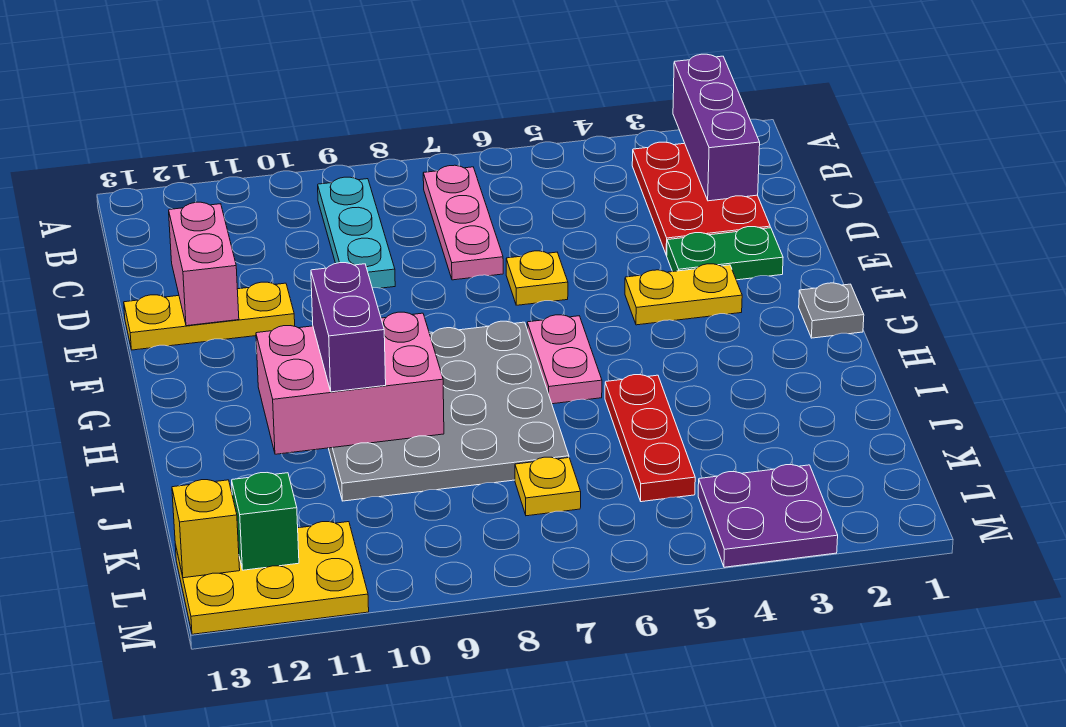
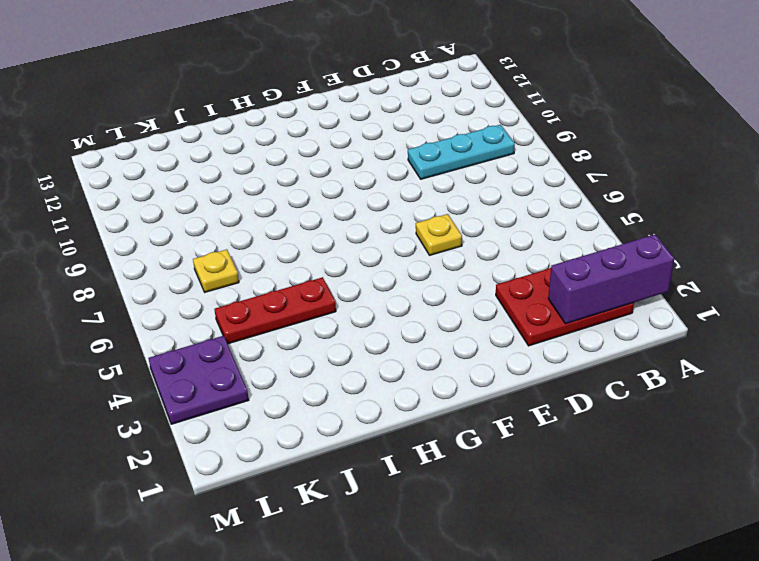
none -> pink 1x3 plate [423,165,503,280]
none -> green 1x2 plate [667,227,783,280]
none -> yellow 1x3 plate [124,282,295,350]

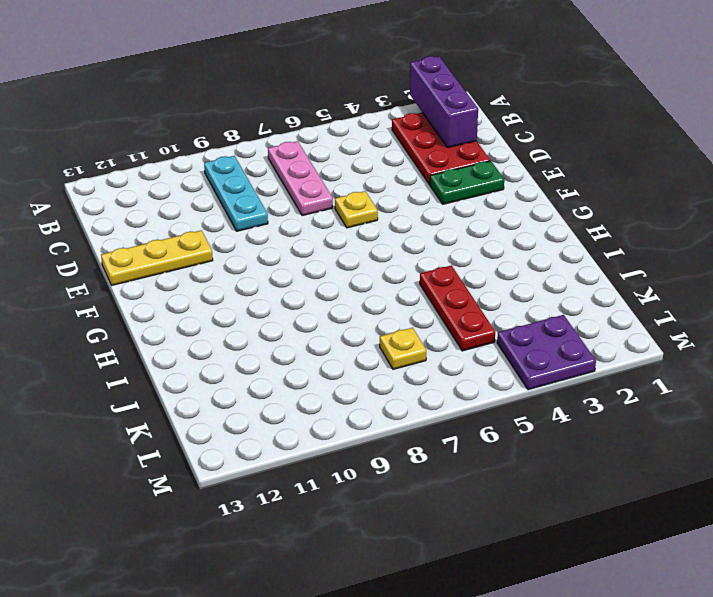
none -> yellow 1x2 plate [625,264,742,325]
none -> grey 1x1 plate [799,283,864,338]
none -> pink 1x2 plate [527,315,602,404]

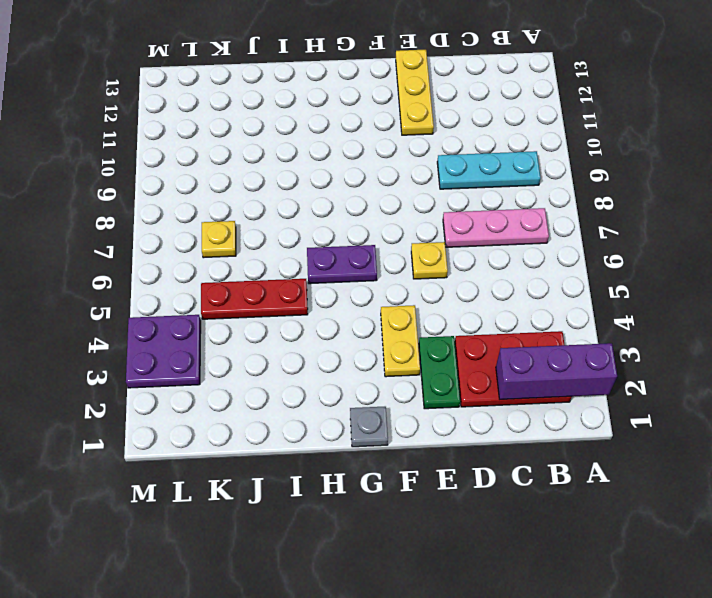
purple 1x2 plate [307,245,377,284] -> pink 1x2 plate [527,315,602,404]
none -> grey 4x4 plate [329,321,569,501]
none -> yellow 2x3 plate [175,522,369,634]
none -> pink 1x2 brick [169,202,239,326]

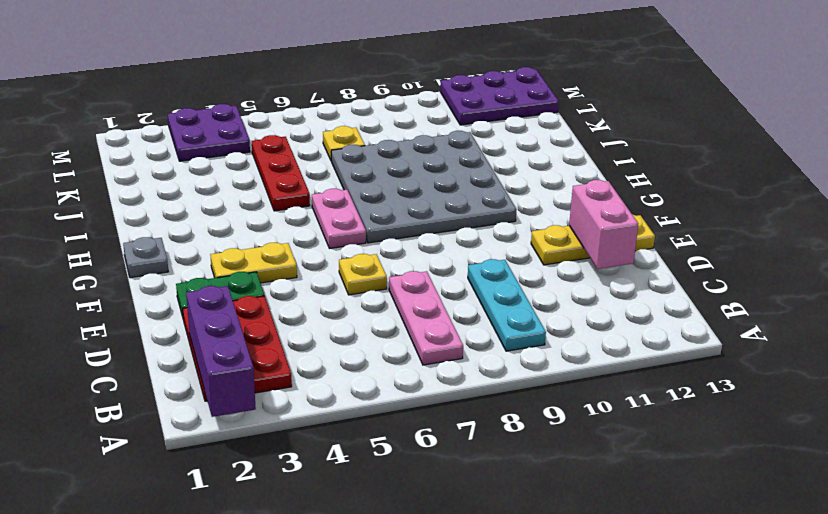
purple 2x3 plate [440,67,559,125] -> yellow 2x3 plate [175,522,369,634]
none -> pink 2x3 brick [256,312,444,454]
none -> green 1x1 brick [232,473,299,570]
none -> yellow 1x1 brick [172,480,240,578]

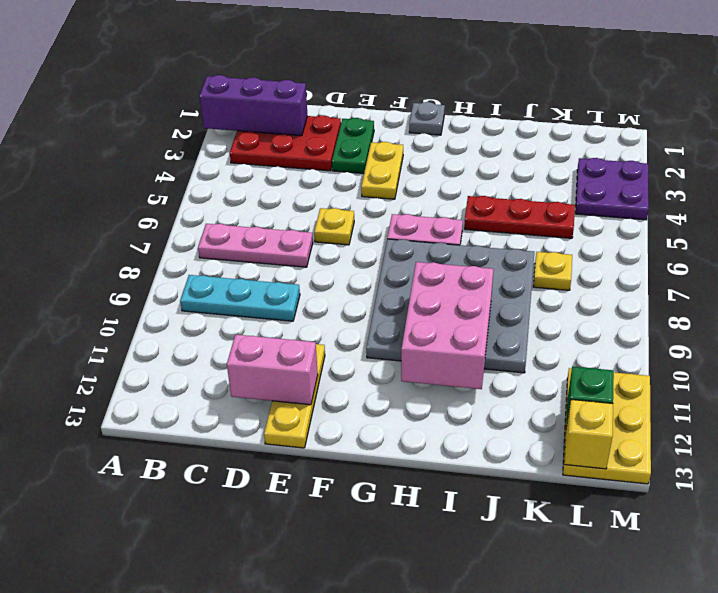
none -> purple 1x2 brick [311,263,386,392]

